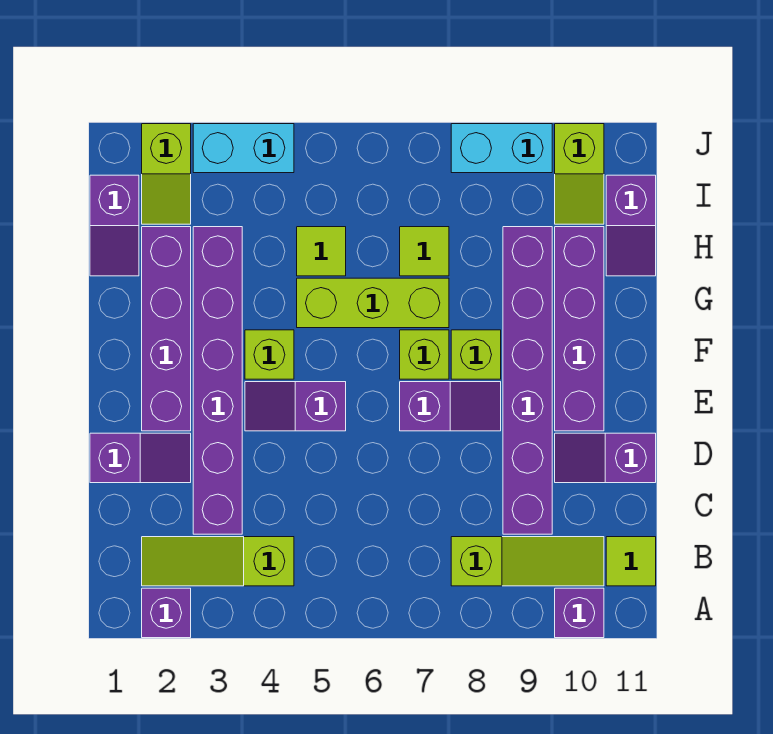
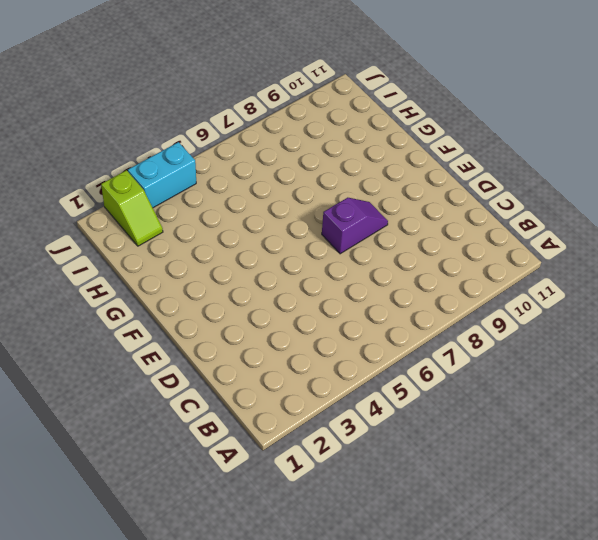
none -> purple 1x1 brick [142,588,191,638]
none -> purple 1x1 brick [555,588,604,638]
none -> lime 1x3 slope [142,537,294,586]

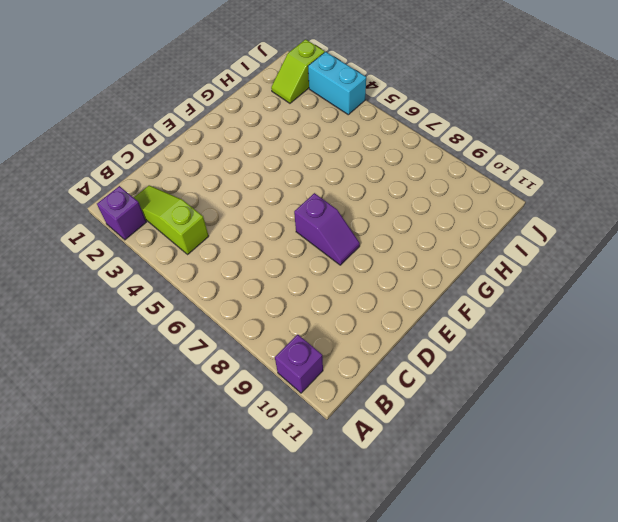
none -> lime 1x3 slope [451,537,604,586]
none -> lime 1x1 tile [606,537,656,586]
none -> purple 1x6 brick [193,227,242,534]

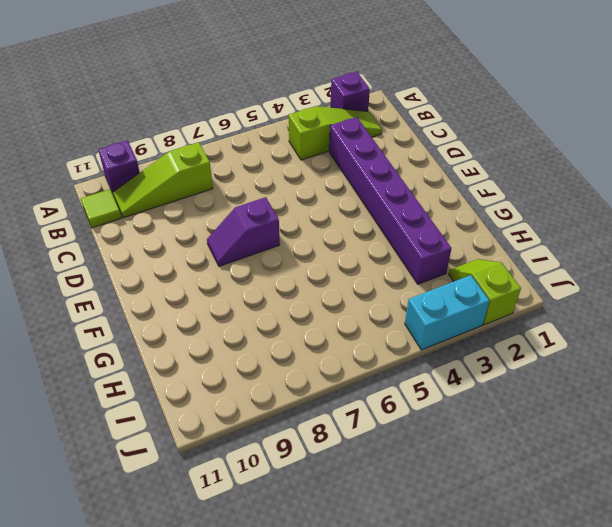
none -> purple 1x6 brick [503,227,552,534]
none -> purple 1x2 slope [90,433,191,483]
none -> purple 1x2 slope [555,433,656,483]

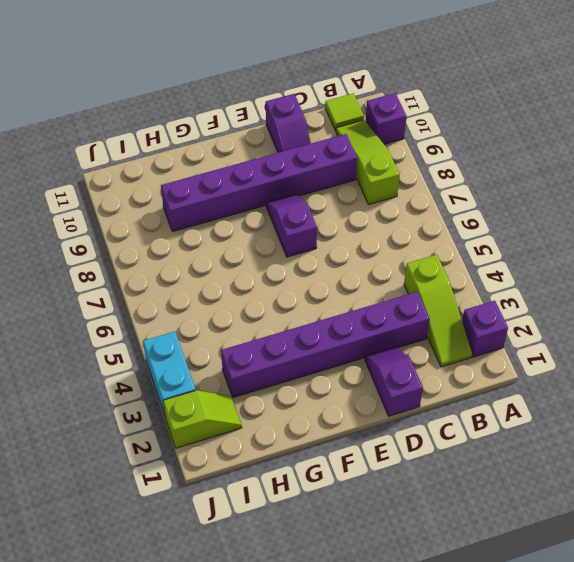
none -> purple 1x4 brick [142,227,191,431]
none -> purple 1x2 slope [245,382,346,431]
none -> purple 1x4 brick [555,227,604,431]

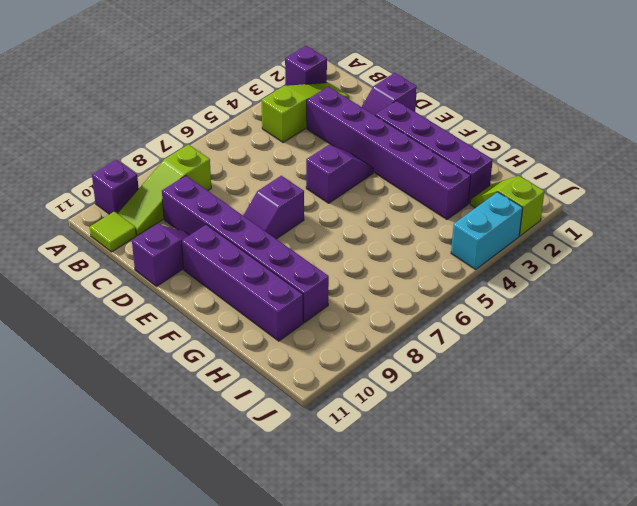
none -> lime 1x1 brick [245,330,294,379]
none -> lime 1x1 brick [400,330,449,379]
none -> lime 1x1 brick [451,330,501,379]

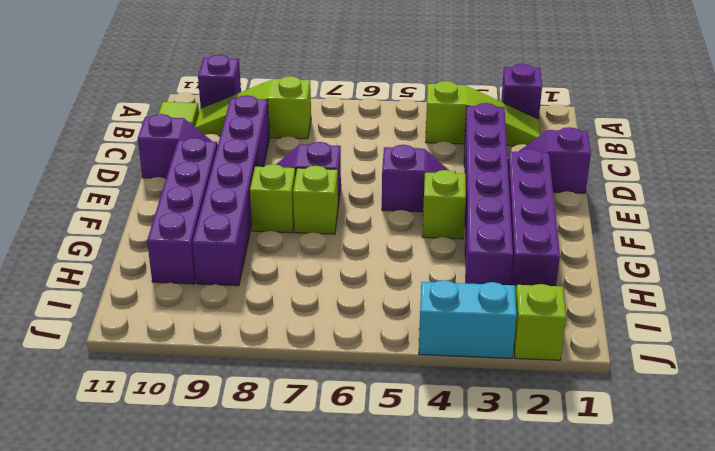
none -> lime 1x3 brick [297,278,449,328]
none -> purple 1x2 slope [90,175,139,276]
none -> lime 1x1 tile [297,227,346,276]

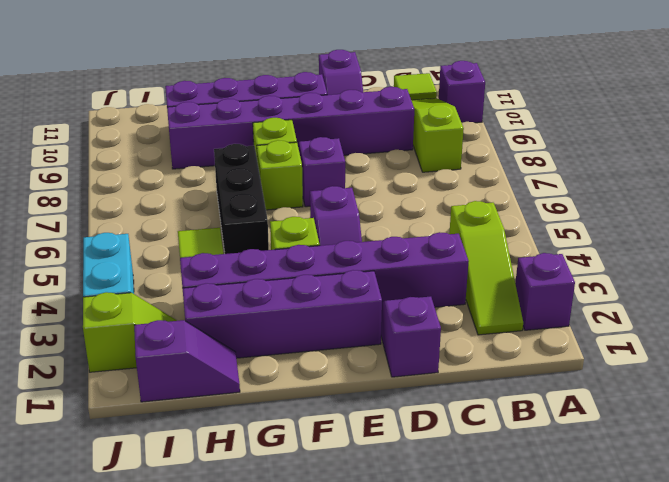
black 1x3 brick [214,144,269,254] -> lime 1x3 brick [297,278,449,328]
none -> lime 1x1 tile [400,227,449,276]
none -> purple 1x2 slope [606,175,656,276]
none -> lime 1x2 slope [555,124,604,224]

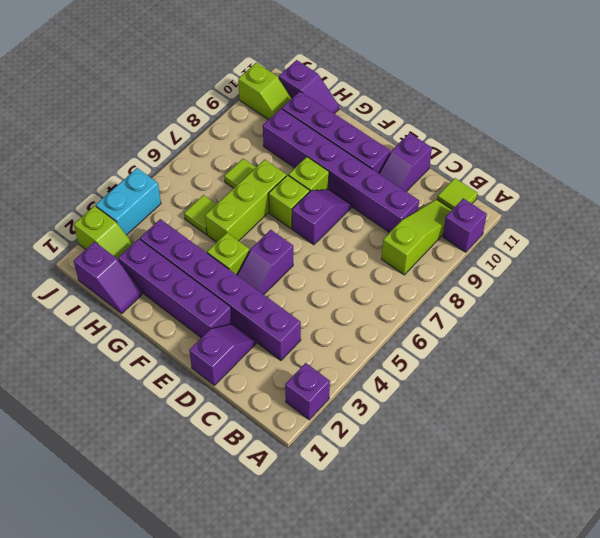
none -> lime 1x3 slope [142,537,294,586]
none -> cyan 1x2 brick [451,124,552,173]

